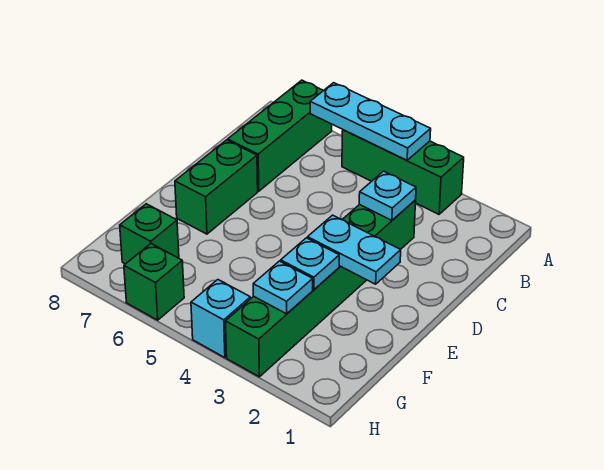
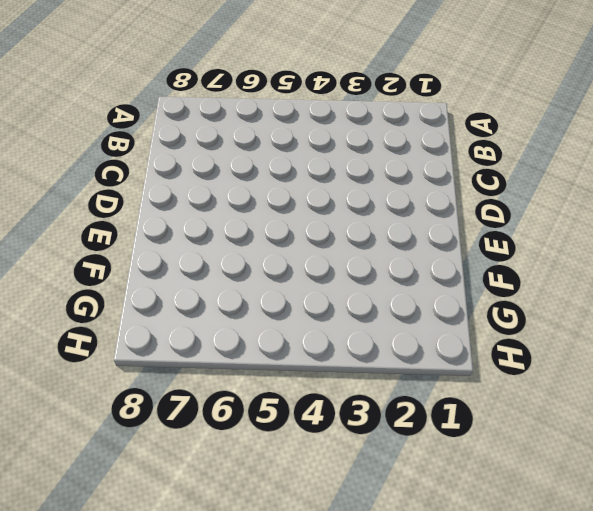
none -> green 1x3 brick [342,130,464,214]
none -> green 1x3 brick [228,80,332,191]
none -> green 1x6 brick [225,200,416,377]

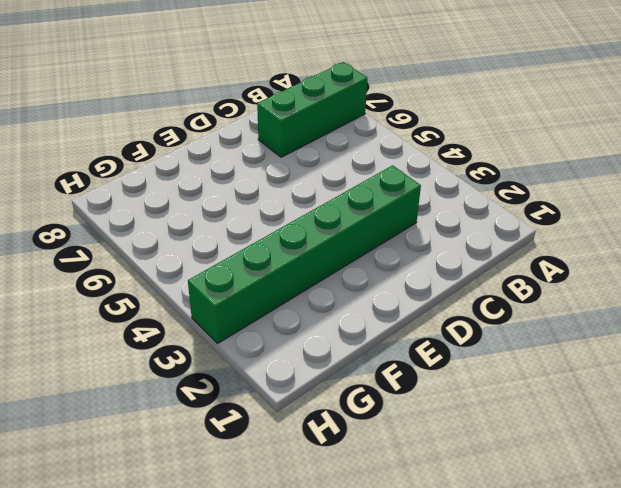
none -> green 1x3 brick [342,130,464,214]
none -> green 1x2 brick [175,140,258,234]
none -> green 1x1 brick [120,204,179,264]

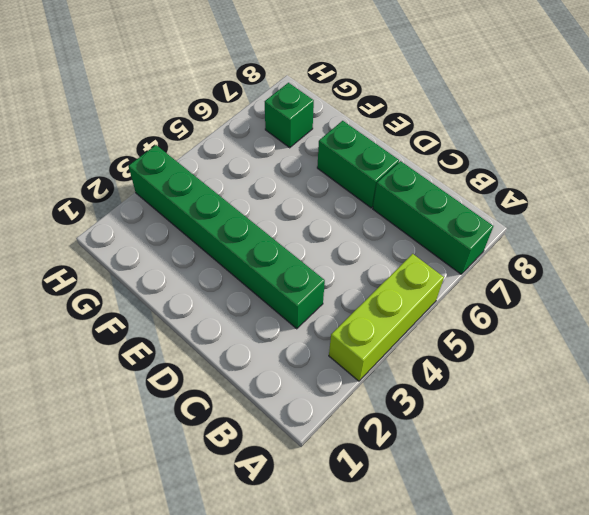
lime 1x3 brick [329,254,444,381] -> green 1x3 brick [342,130,464,214]
none -> cyan 1x1 brick [191,280,250,358]
none -> green 1x1 brick [124,244,184,320]
none -> cyan 1x3 plate [310,83,431,160]

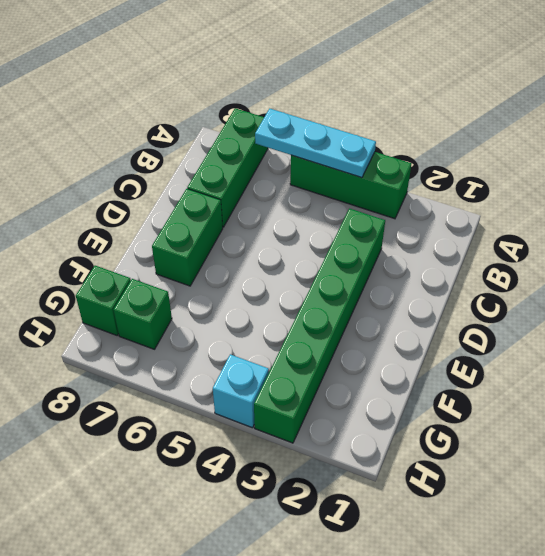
green 1x1 brick [76,266,131,335] -> green 1x1 brick moved to [124,244,184,320]
none -> cyan 1x1 plate [359,171,416,220]
none -> cyan 1x2 plate [308,215,401,284]
none -> cyan 1x1 plate [281,238,339,290]

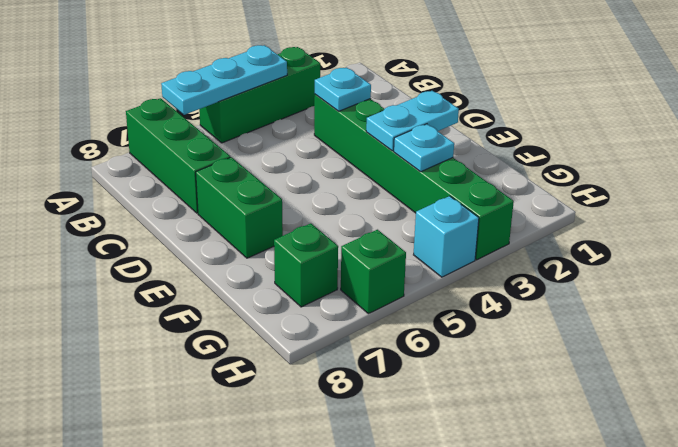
none -> cyan 1x1 plate [253,261,313,314]

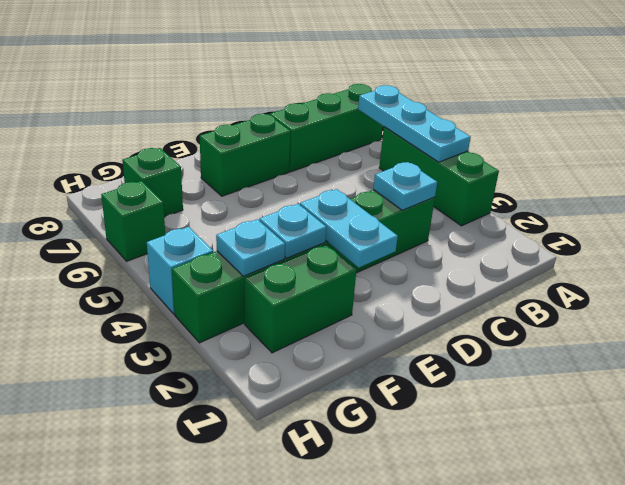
green 1x2 brick [245,244,357,353] -> none

